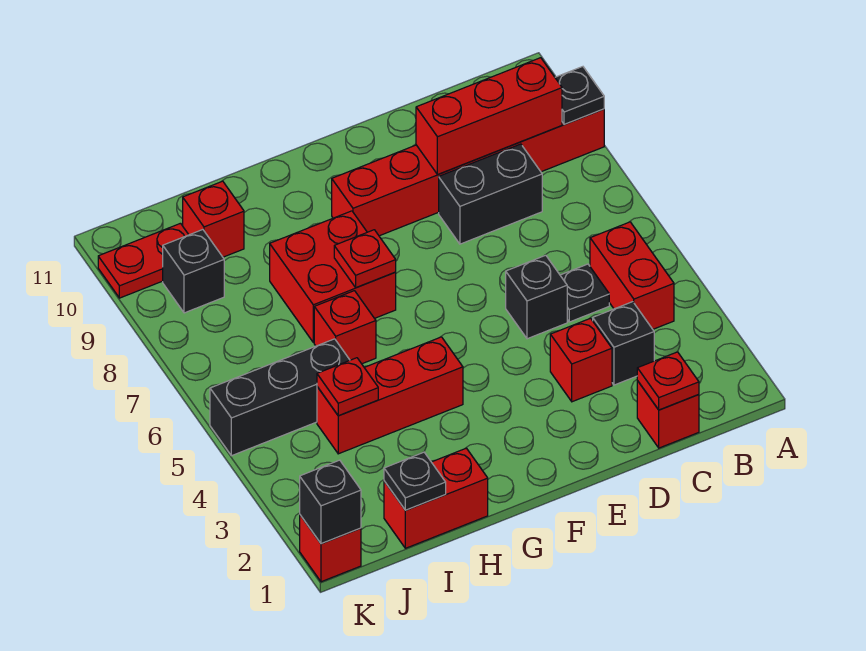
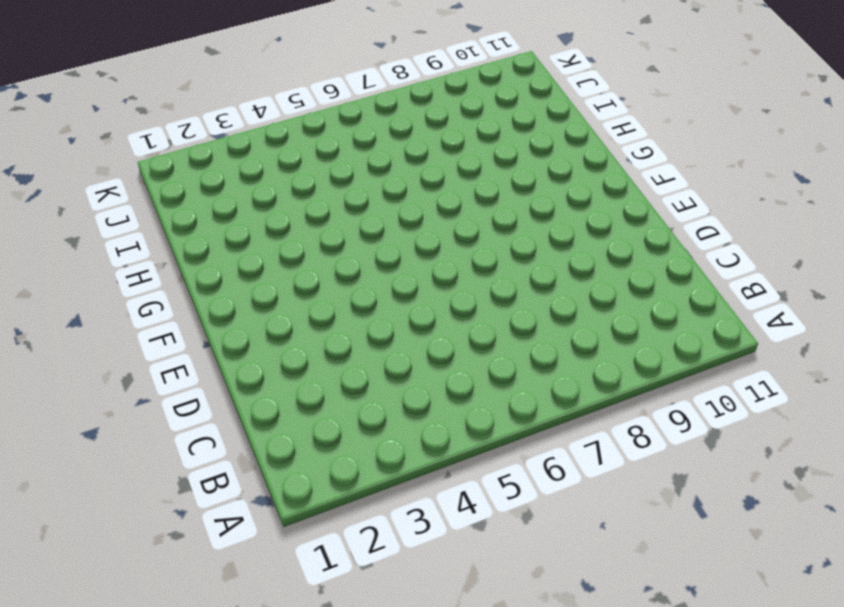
none -> red 1x6 brick [332,109,604,236]
none -> red 1x2 brick [590,222,674,329]
none -> red 1x1 brick [637,381,699,448]

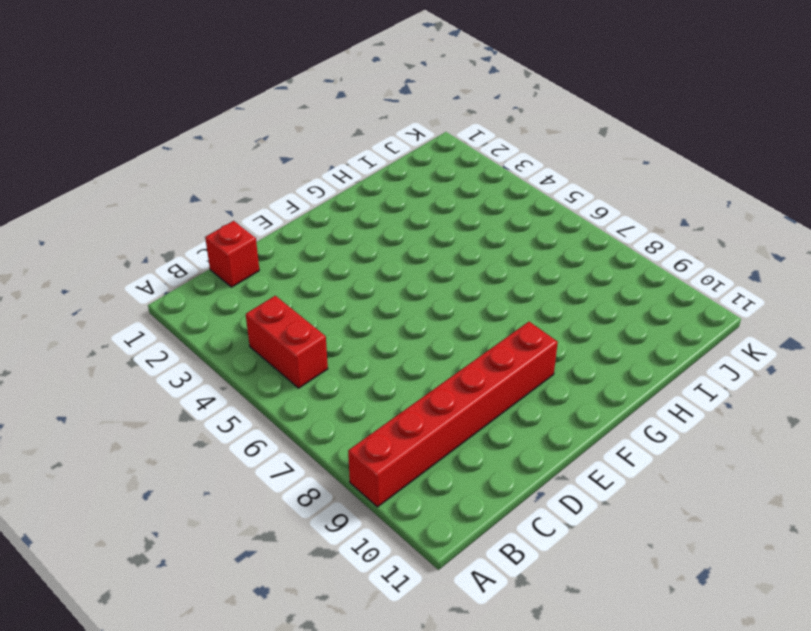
none -> black 1x1 brick [593,302,654,385]
none -> black 1x1 plate [560,264,609,322]
none -> black 1x2 brick [439,144,542,244]

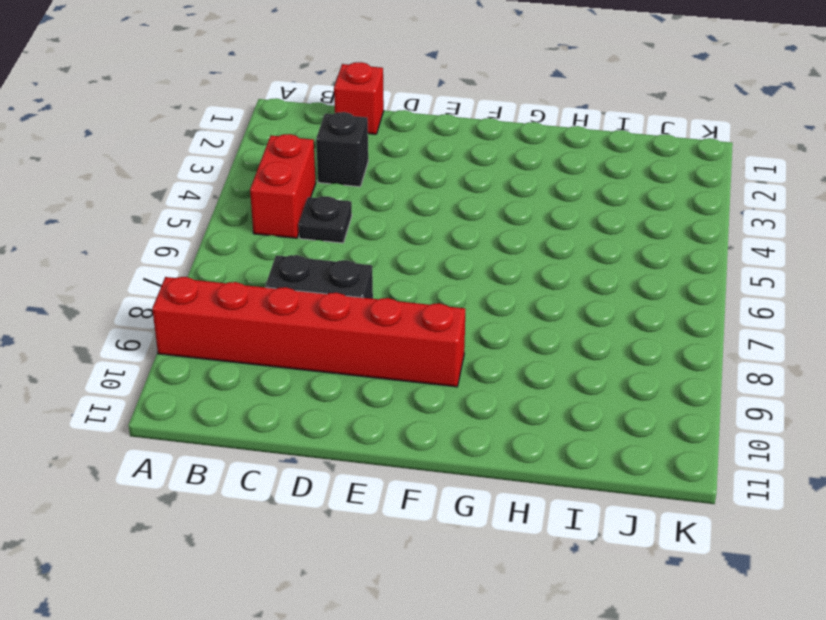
none -> red 1x1 brick [550,318,612,402]
none -> black 1x1 brick [506,255,567,339]
none -> red 1x3 brick [317,337,463,454]

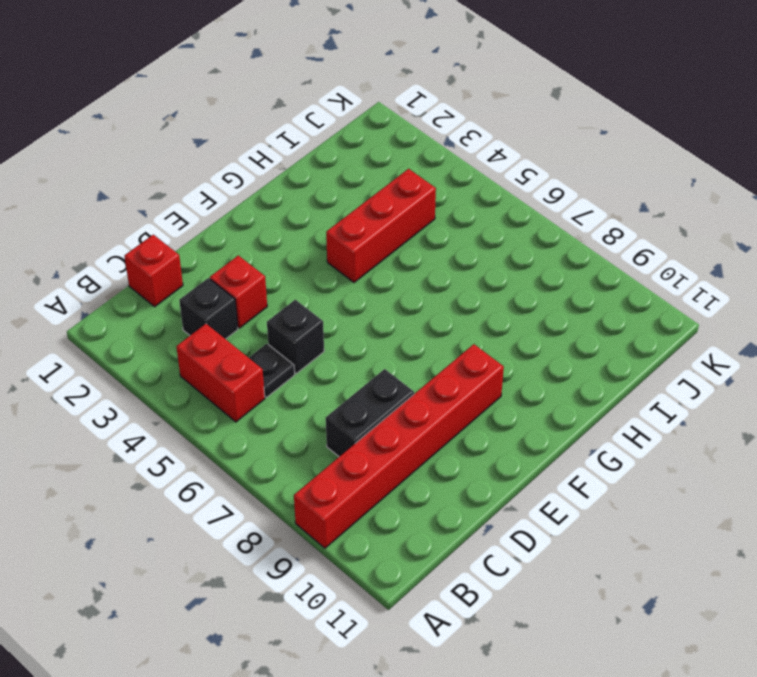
none -> red 2x2 brick [270,211,396,342]
none -> red 1x2 brick [384,448,488,548]
none -> red 1x1 brick [314,291,376,364]

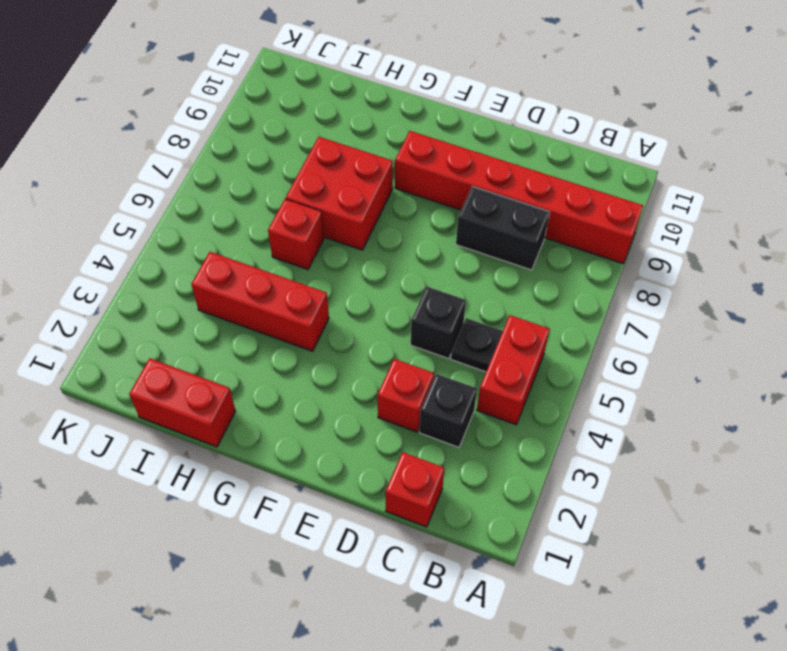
none -> black 1x3 brick [210,339,350,456]
none -> red 1x1 brick [183,181,244,257]
none -> black 1x1 brick [163,230,224,313]

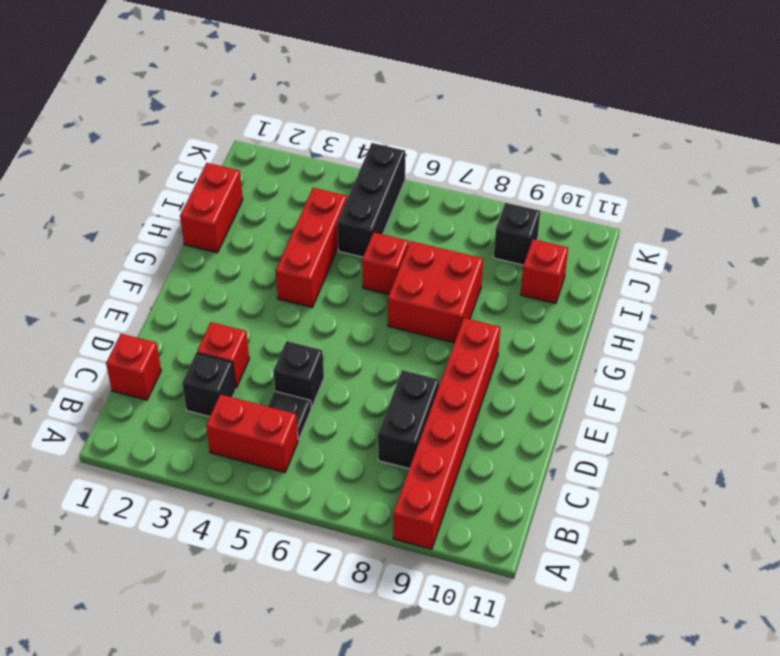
none -> red 1x2 plate [98,223,189,298]
none -> red 1x1 brick [300,515,361,582]
none -> black 1x1 plate [555,67,604,125]

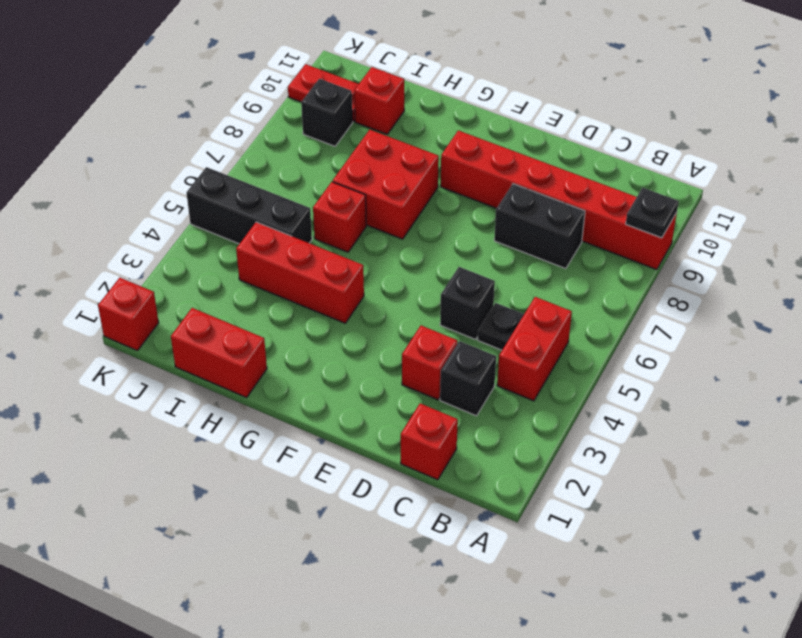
none -> red 1x3 brick [416,58,562,175]
none -> red 1x1 plate [637,352,699,410]
none -> red 1x1 plate [334,230,396,288]

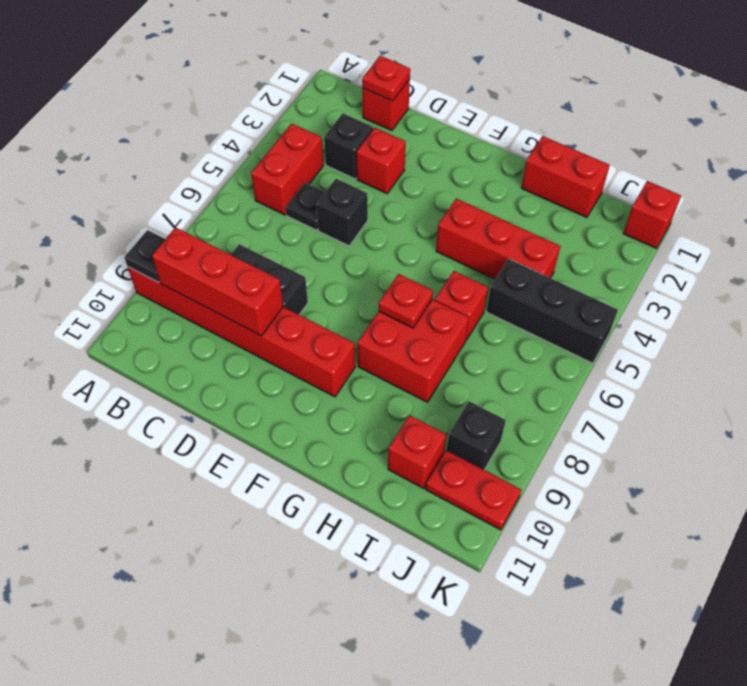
none -> black 1x1 plate [384,452,446,510]
none -> red 1x1 plate [317,358,378,416]
none -> black 1x1 brick [300,460,361,544]

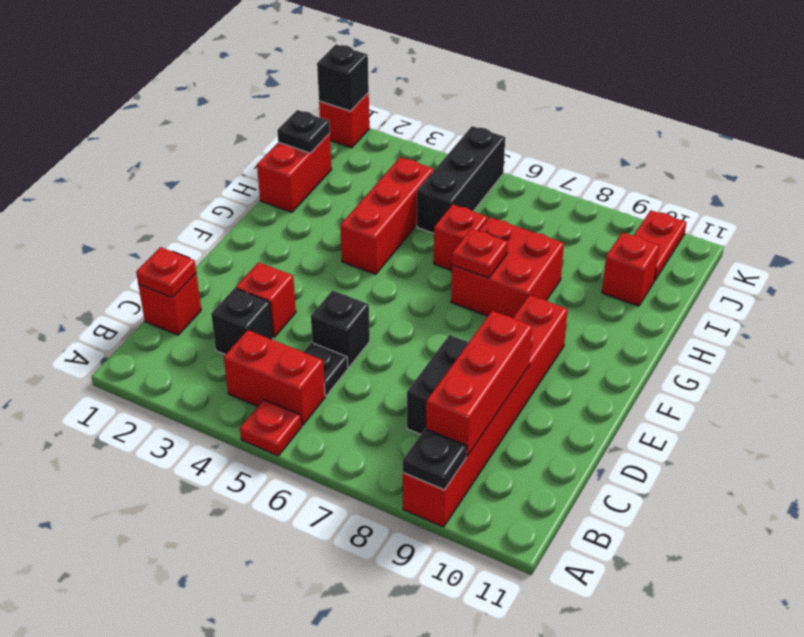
red 1x1 plate [240,400,302,456] -> red 1x1 plate moved to [317,358,378,416]
none -> black 1x1 brick [163,230,224,313]

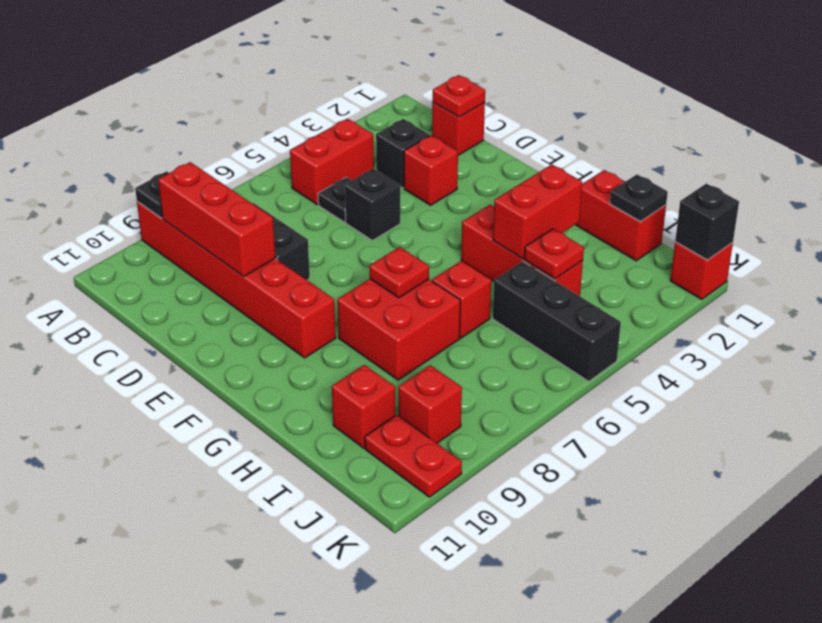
red 1x2 brick [493,164,582,259] -> none
red 1x1 brick [398,365,462,443] -> black 1x1 brick [163,230,224,313]

